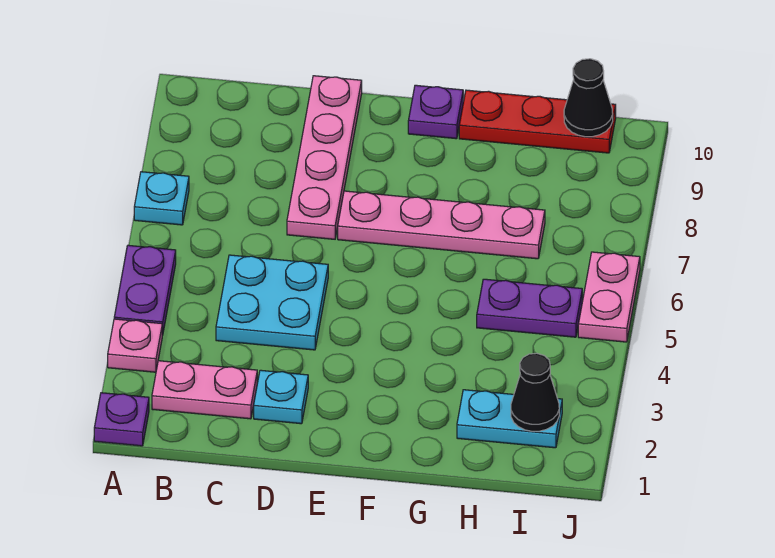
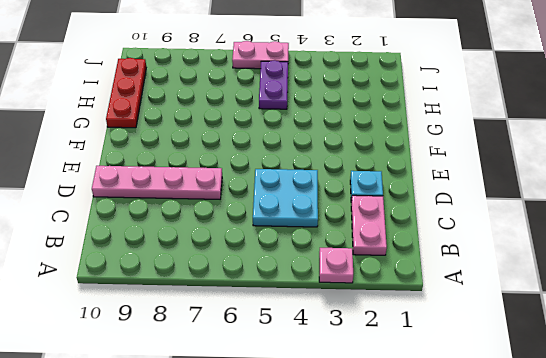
none -> purple 1x1 plate [94,393,149,446]
none -> purple 1x2 plate [114,245,176,335]
none -> cyan 1x1 plate [134,172,189,225]

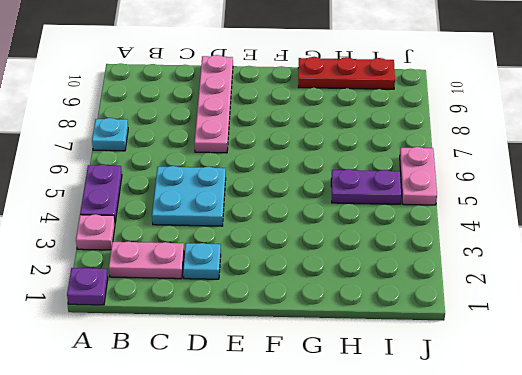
none -> pink 1x4 plate [338,191,545,259]
none -> purple 1x1 plate [408,85,463,139]
none -> cyan 1x2 plate [457,390,562,448]

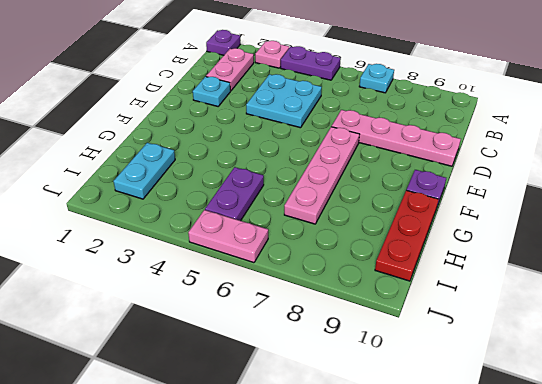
none -> black 1x1 cone [511,353,559,431]
none -> black 1x1 cone [564,59,613,137]

